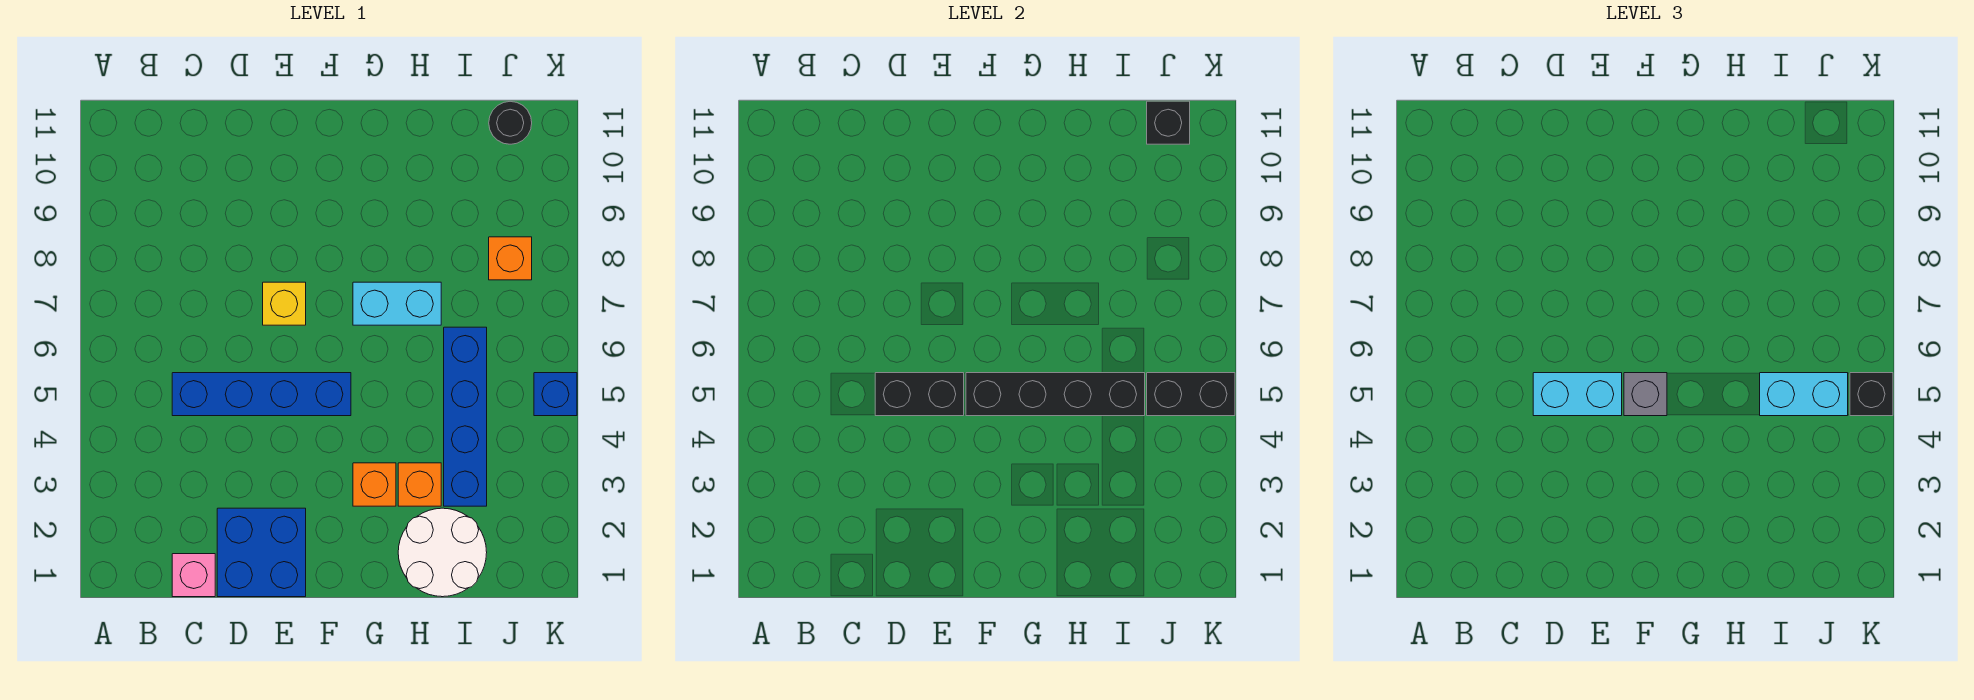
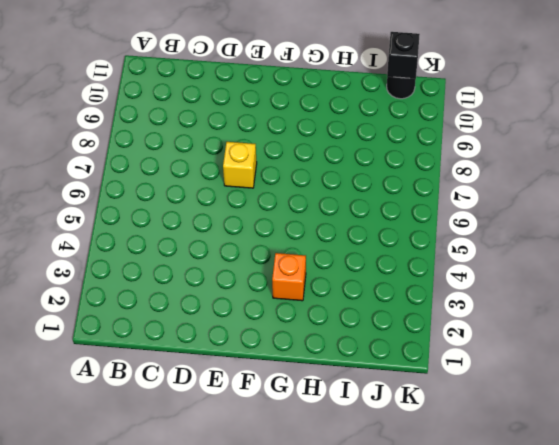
none -> pink 1x1 brick [172,554,215,597]
none -> blue 1x4 brick [172,373,351,416]
none -> blue 2x2 brick [217,508,306,597]

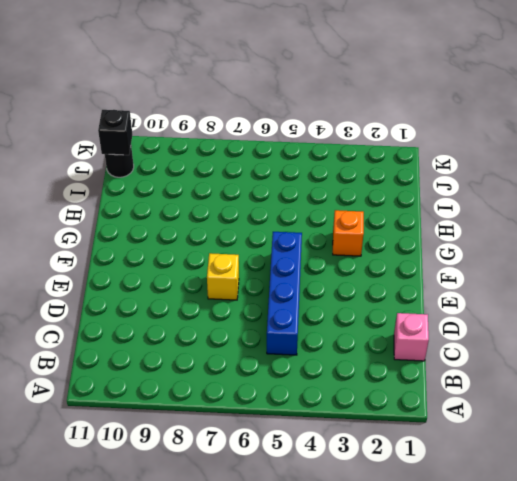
none -> blue 2x2 brick [217,508,306,597]
none -> cyan 1x2 brick [353,282,441,325]
none -> white 2x2 round brick [398,508,487,597]

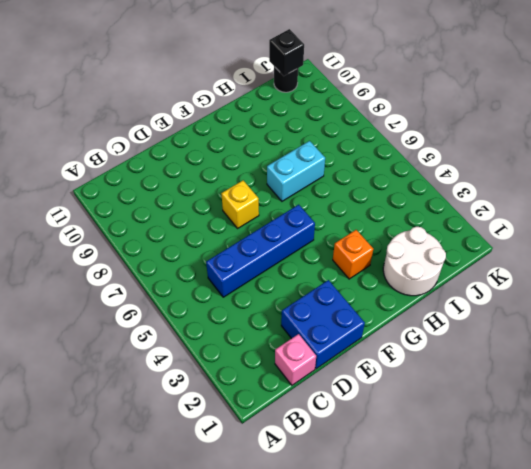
none -> orange 1x1 brick [398,463,441,506]
none -> blue 1x4 brick [444,327,487,506]
none -> orange 1x1 brick [489,237,532,280]

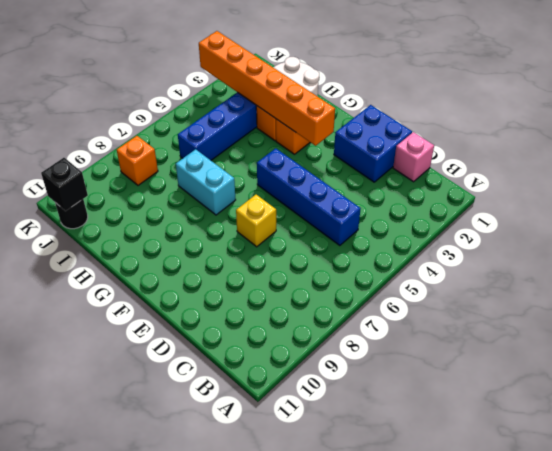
orange 1x6 brick [199,31,335,146] -> none
none -> blue 1x1 brick [534,373,577,416]
none -> black 1x2 brick [875,373,964,416]
none -> black 1x4 brick [966,373,1145,416]

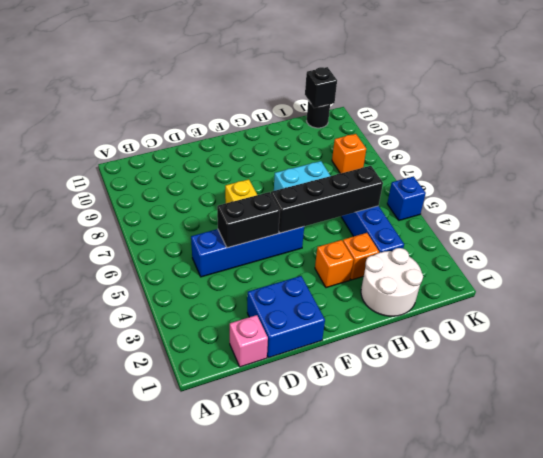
none -> black 1x2 brick [1147,373,1235,416]
none -> cyan 1x2 brick [1533,373,1622,416]
none -> grey 1x1 brick [1624,373,1667,416]

